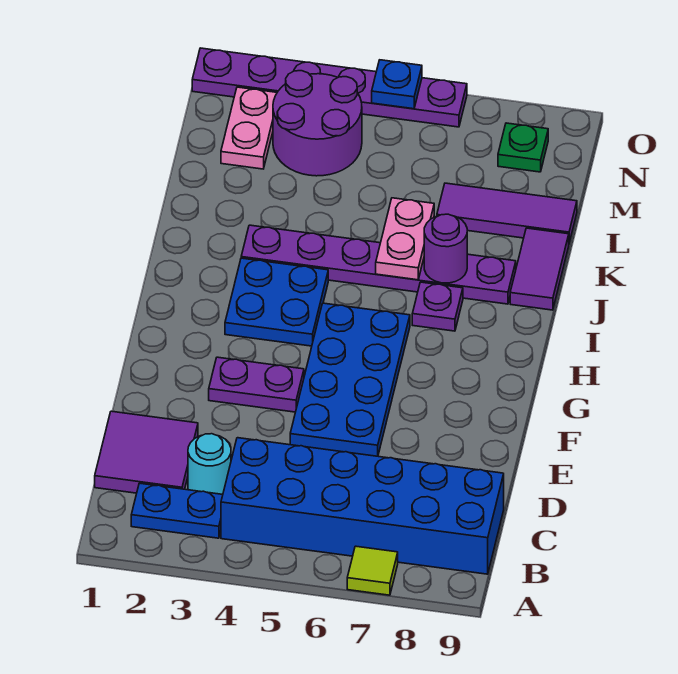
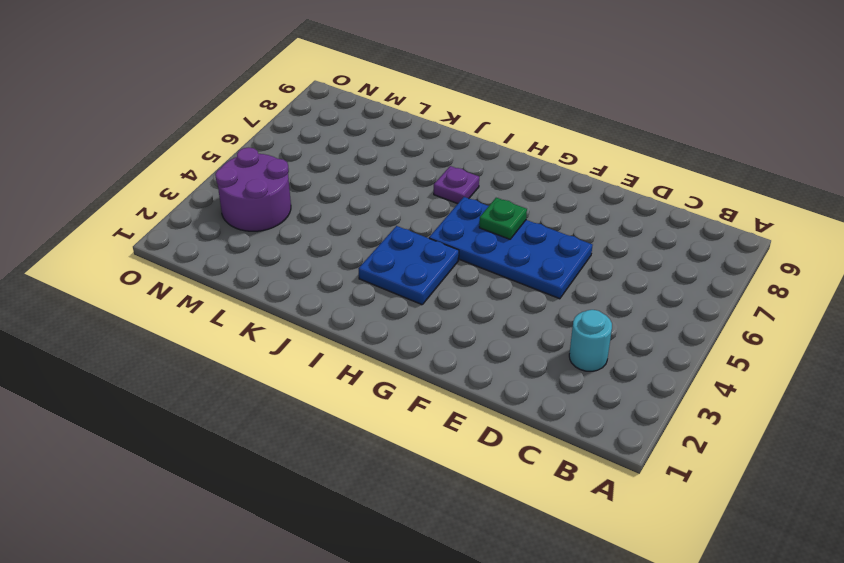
green 1x1 plate [479,198,527,239] -> green 1x1 plate moved to [498,123,548,172]
none -> lime 1x1 tile [347,546,398,595]
none -> blue 1x2 plate [131,483,223,538]
none -> blue 2x6 brick [221,438,504,574]

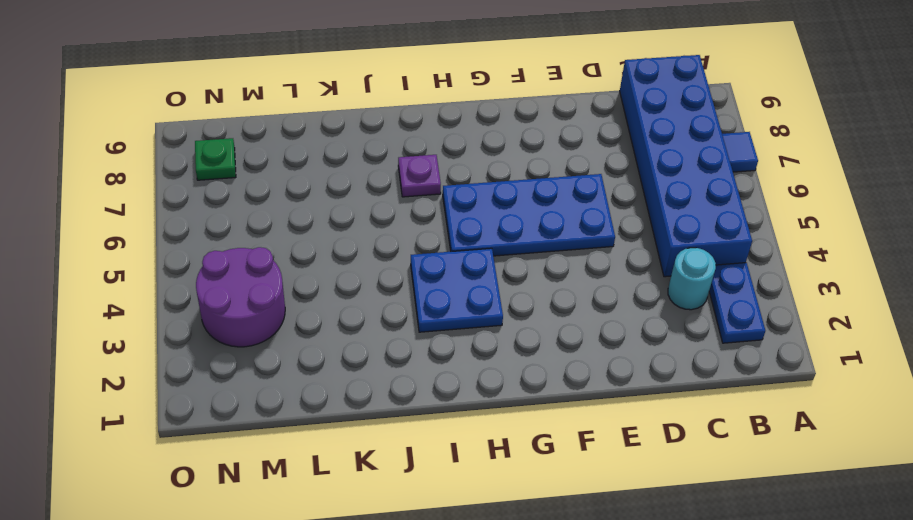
blue 1x1 tile [722,132,758,172] -> lime 1x1 tile [347,546,398,595]
none -> purple 2x2 tile [95,411,198,493]
none -> purple 1x2 plate [209,357,304,412]
none -> purple 1x6 plate [241,225,516,304]

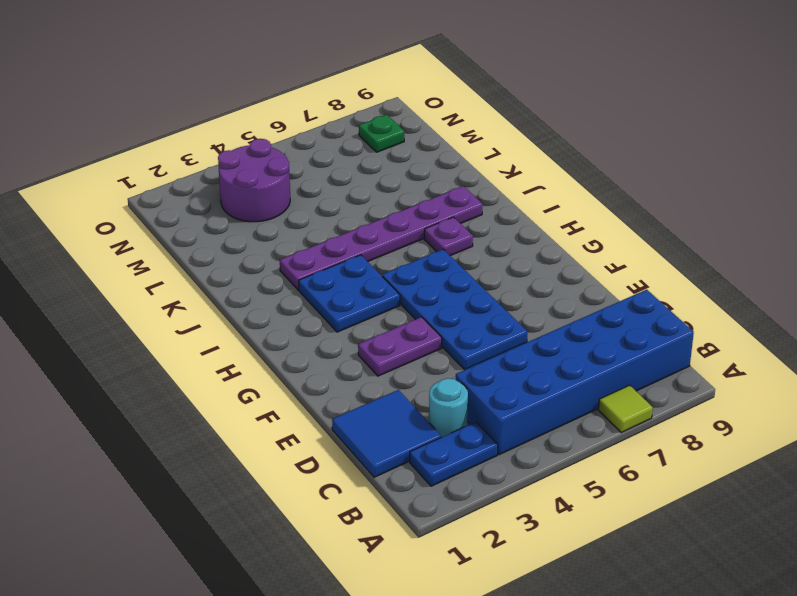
blue 2x2 tile [332,390,441,477] -> purple 2x2 tile [95,411,198,493]
none -> purple 1x2 tile [510,228,569,310]
none -> purple 1x3 tile [437,183,577,243]
none -> pink 1x2 plate [221,87,277,169]

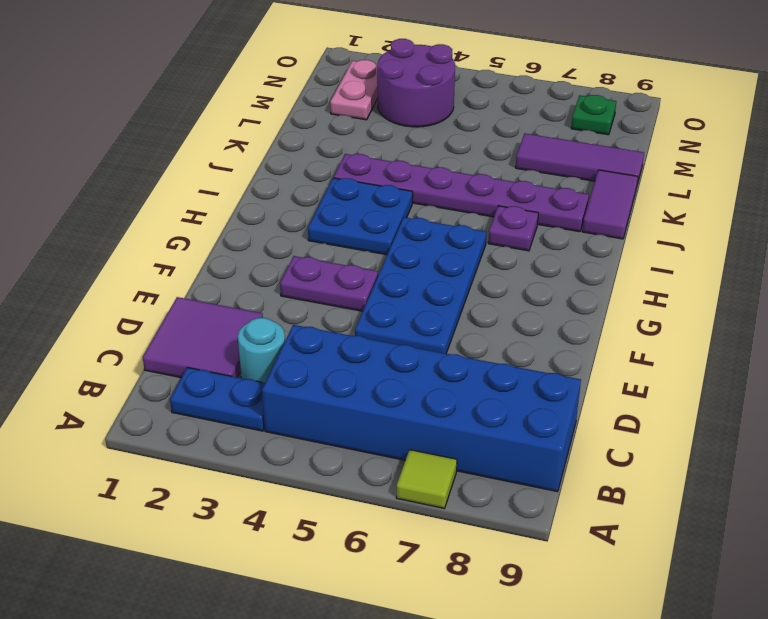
none -> purple 1x6 plate [192,48,467,127]
none -> pink 1x2 plate [376,198,434,280]
none -> purple 1x1 round brick [424,214,467,283]

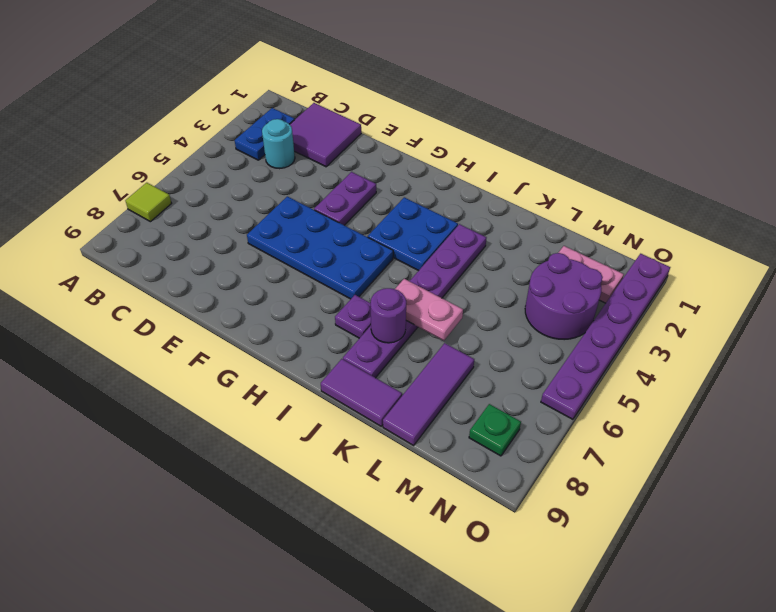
none -> blue 2x6 brick [221,438,504,574]
none -> blue 1x1 plate [372,60,422,109]

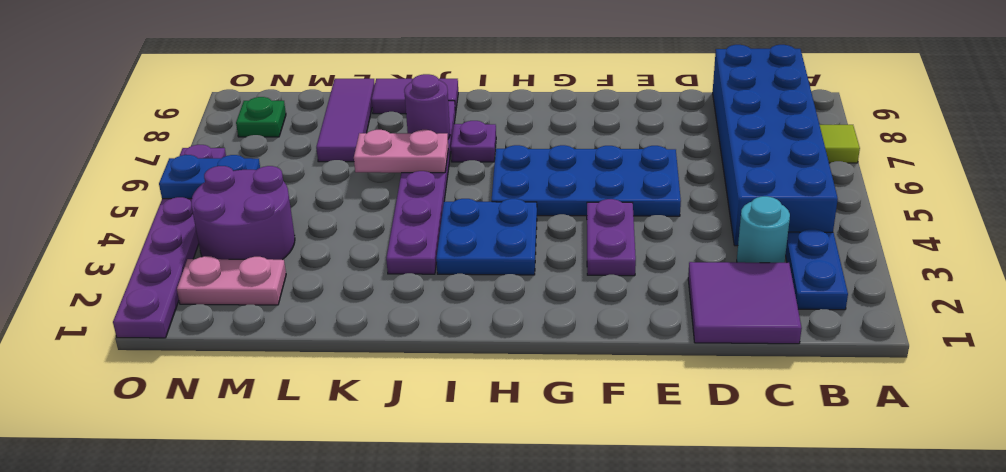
blue 1x2 plate [159,155,260,199] -> blue 1x1 plate [372,60,422,109]

